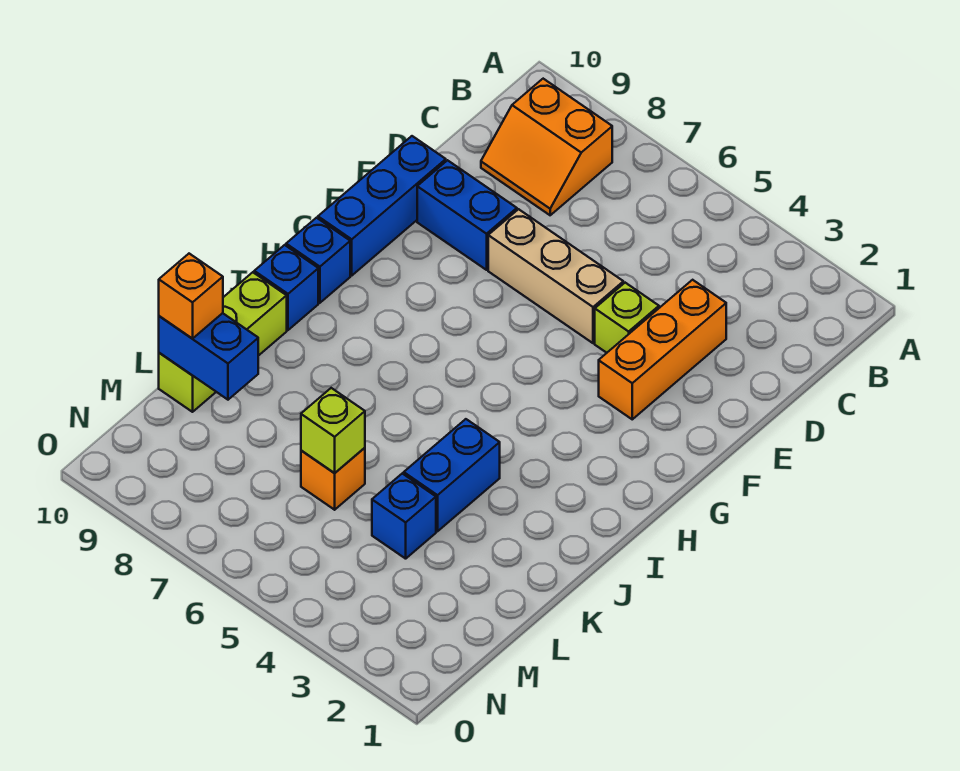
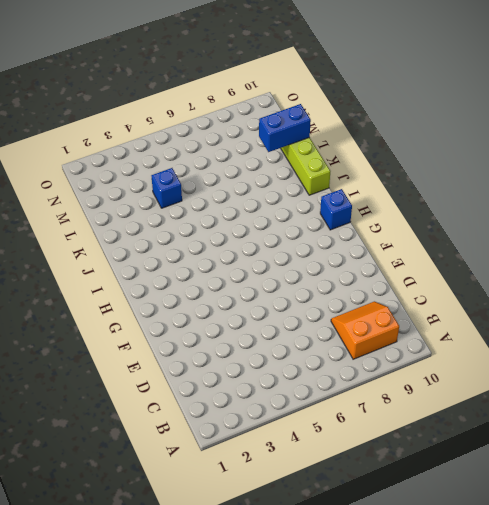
none -> orange 1x3 brick [599,280,726,419]
none -> lime 1x1 brick [595,283,659,353]
none -> tan 1x3 brick [488,209,623,343]

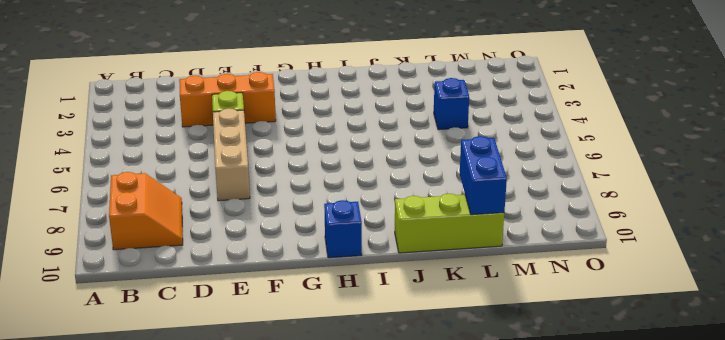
none -> blue 1x2 brick [417,160,517,270]
none -> blue 1x3 brick [318,136,446,275]
none -> blue 1x1 brick [254,245,318,330]

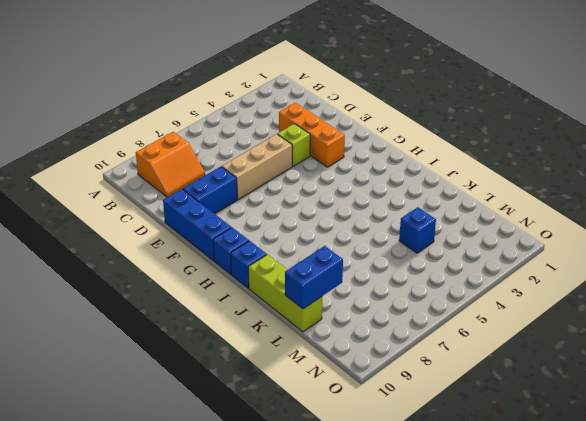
none -> blue 1x2 brick [404,419,500,531]
none -> orange 1x1 brick [301,448,365,510]
none -> lime 1x1 brick [301,388,365,473]

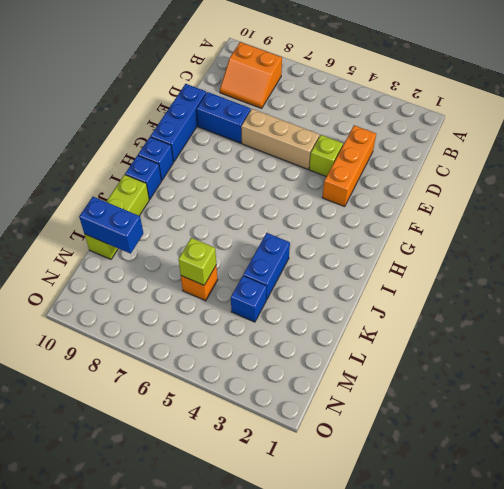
none -> orange 1x1 brick [159,254,223,339]

